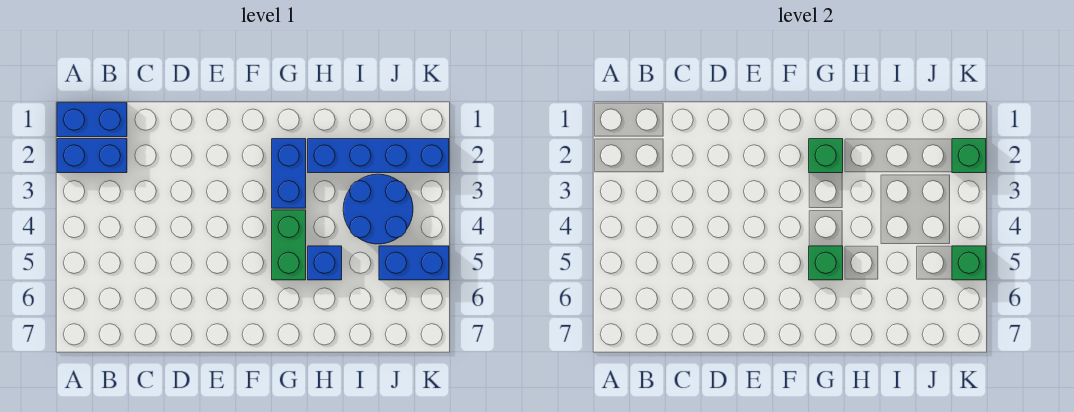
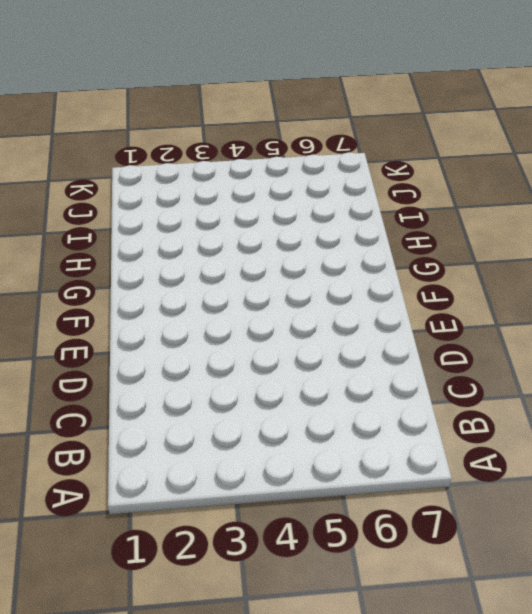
none -> blue 1x2 brick [57,103,127,137]
none -> blue 1x2 brick [57,139,127,173]
none -> blue 1x2 brick [272,139,306,208]

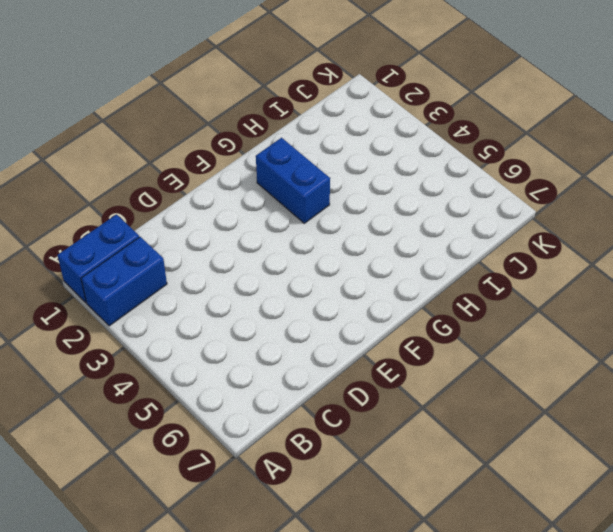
none -> green 1x2 brick [272,210,306,280]
none -> blue 1x4 brick [308,139,449,173]
none -> blue 1x1 brick [308,246,342,280]

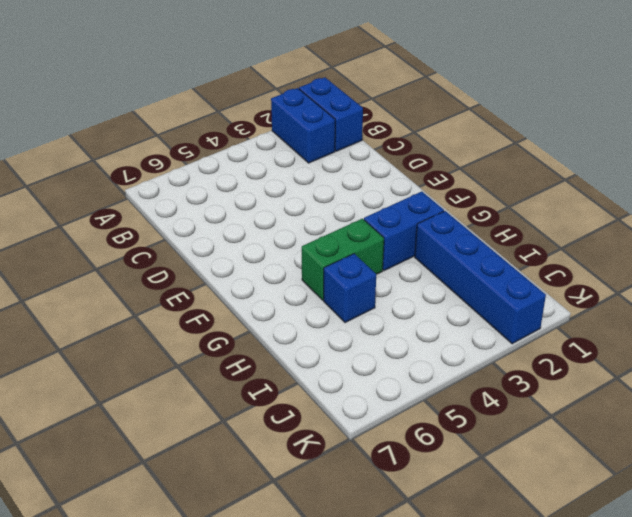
none -> blue 2x2 round brick [343,174,413,244]
none -> blue 1x2 brick [379,246,449,280]
none -> green 1x1 brick [809,139,843,173]

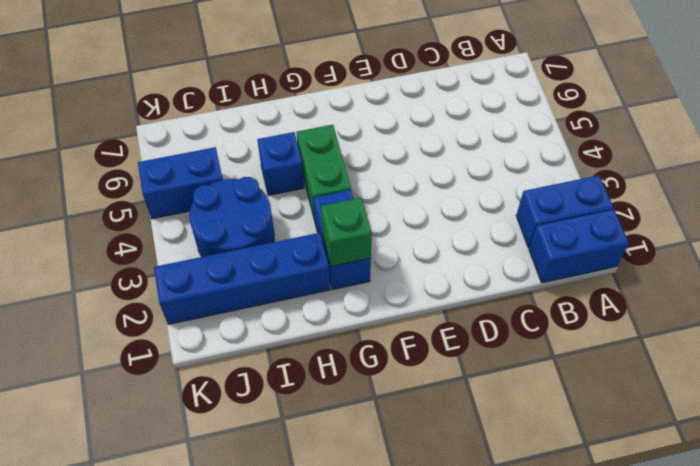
none -> green 1x1 brick [809,246,843,280]
none -> green 1x1 brick [952,139,986,173]
none -> green 1x1 brick [952,246,986,280]

